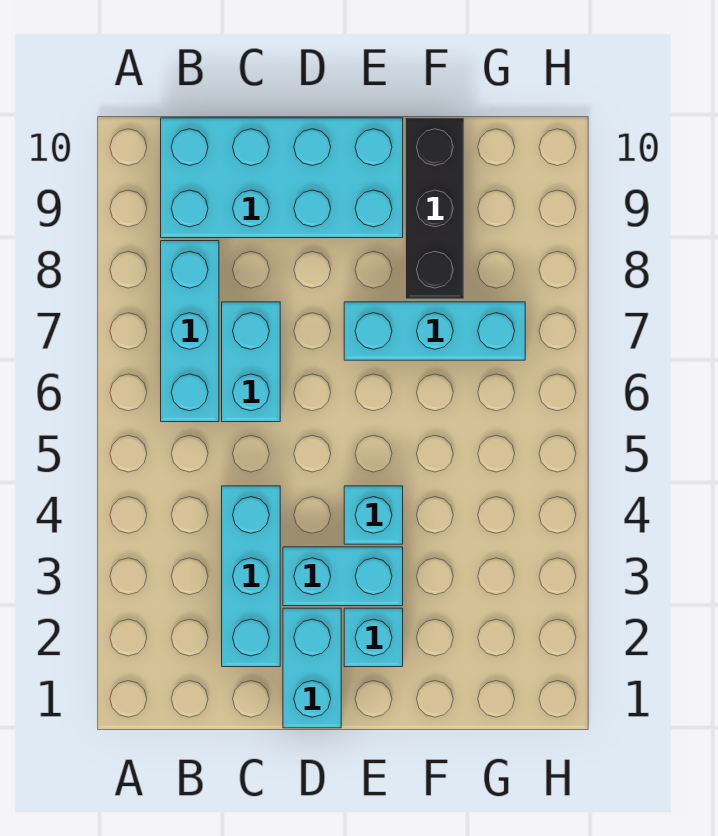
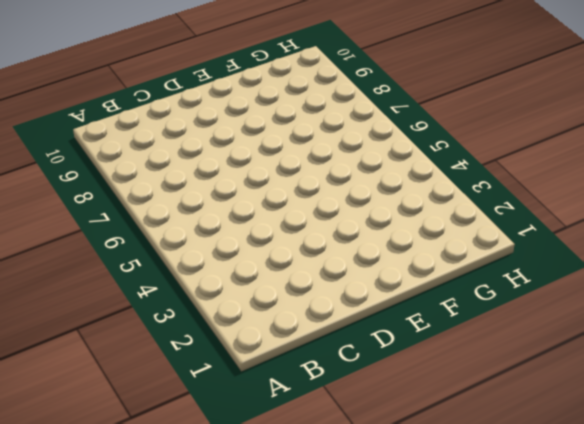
none -> cyan 1x3 brick [161,241,219,422]
none -> cyan 2x4 brick [161,118,403,238]

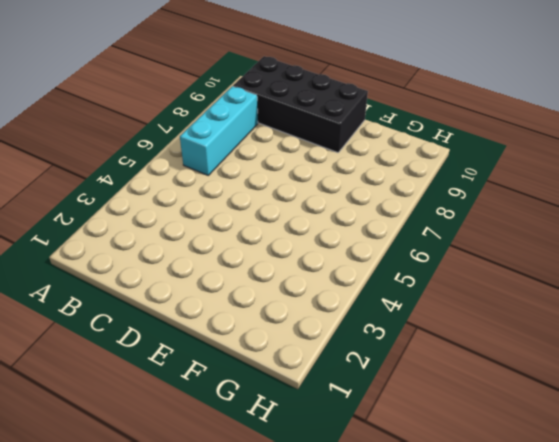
black 2x4 brick [233,56,368,153] -> cyan 2x4 brick [161,118,403,238]
none -> cyan 1x3 brick [222,486,280,667]
none -> cyan 1x2 brick [222,302,280,422]

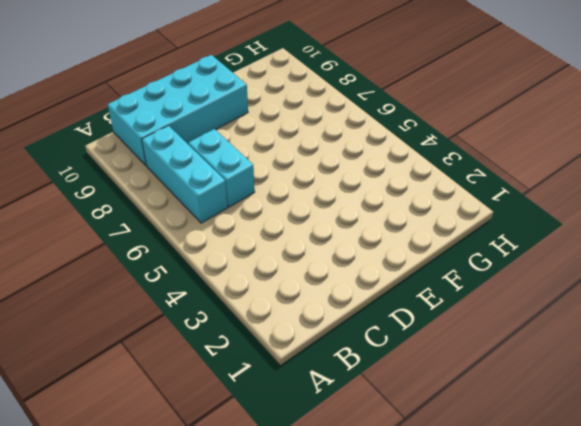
none -> cyan 1x3 brick [222,486,280,667]
none -> cyan 1x2 brick [283,608,341,728]

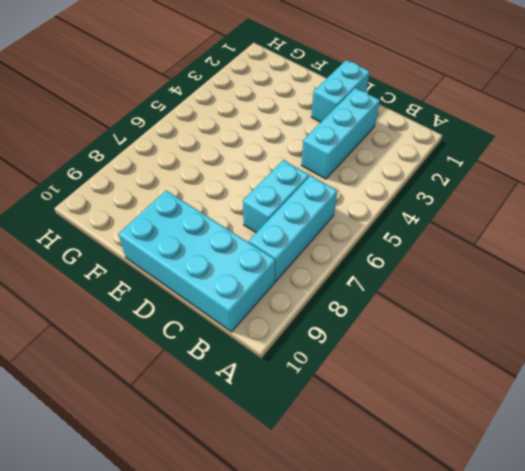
none -> cyan 1x2 brick [283,547,403,606]
none -> cyan 1x1 brick [344,608,403,667]

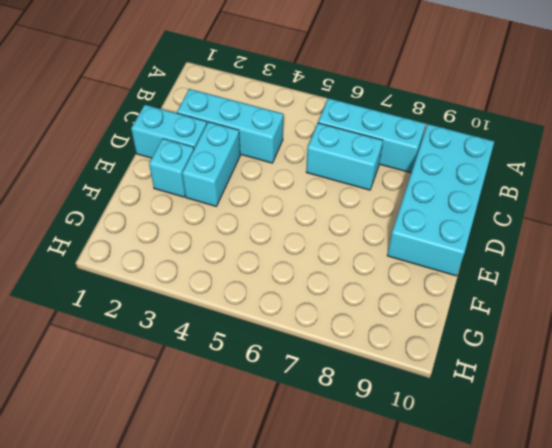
none -> cyan 1x1 brick [344,486,403,544]
none -> cyan 1x3 brick [344,302,525,360]

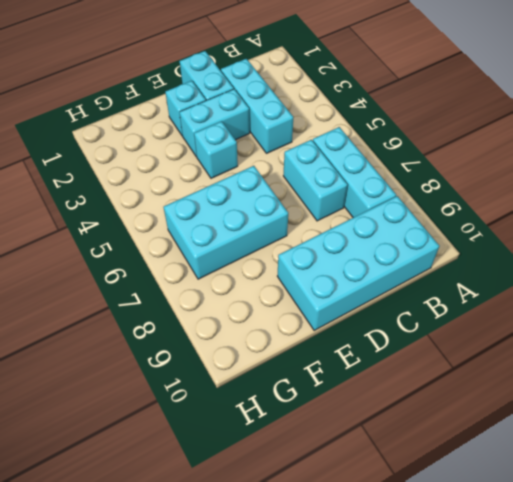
cyan 2x3 brick [164,166,288,279] -> cyan 1x3 brick [344,302,525,360]
none -> black 1x3 brick [406,118,464,299]

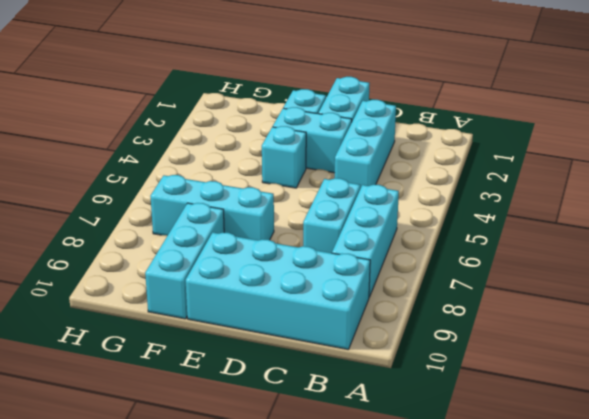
cyan 1x3 brick [145,203,224,319] -> black 1x3 brick [406,118,464,299]

